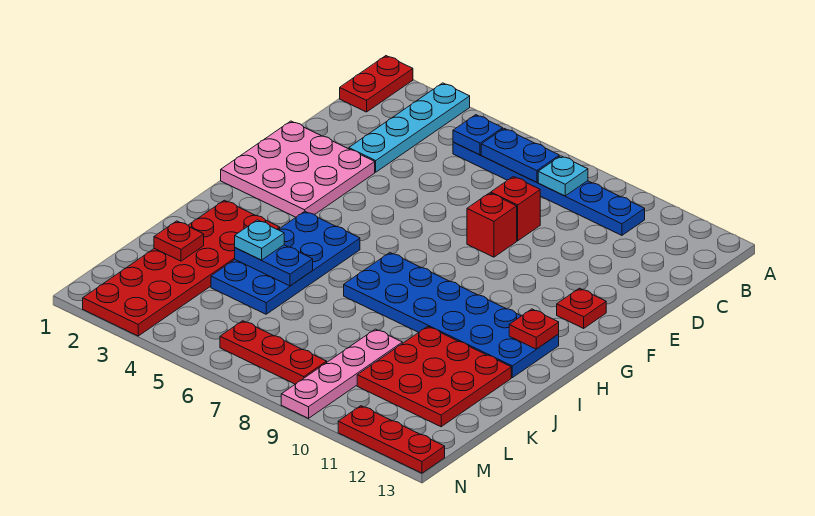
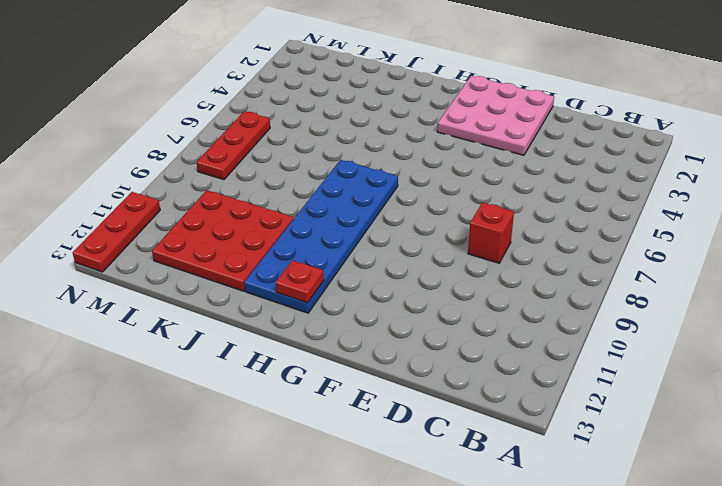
none -> red 1x2 plate [340,56,413,112]
none -> cyan 1x4 plate [349,83,470,172]
none -> blue 1x6 plate [453,142,645,235]

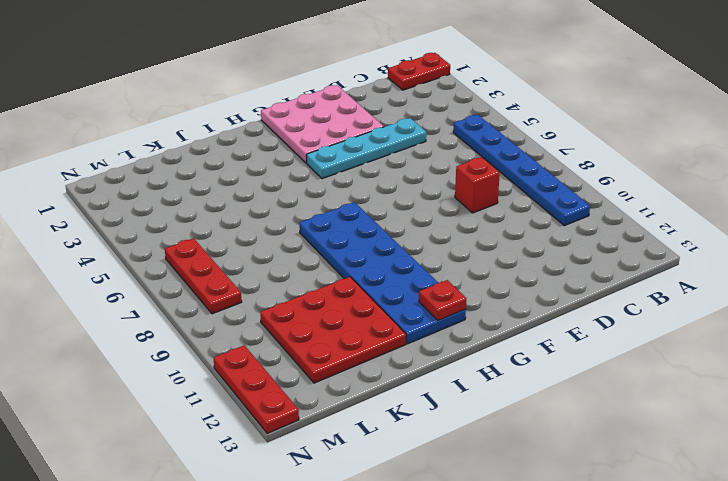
cyan 1x4 plate [307,118,426,179] -> cyan 1x4 plate moved to [349,83,470,172]
none -> red 1x1 brick [467,193,517,257]
none -> red 1x1 plate [557,288,606,328]
none -> blue 2x4 plate [211,211,360,314]

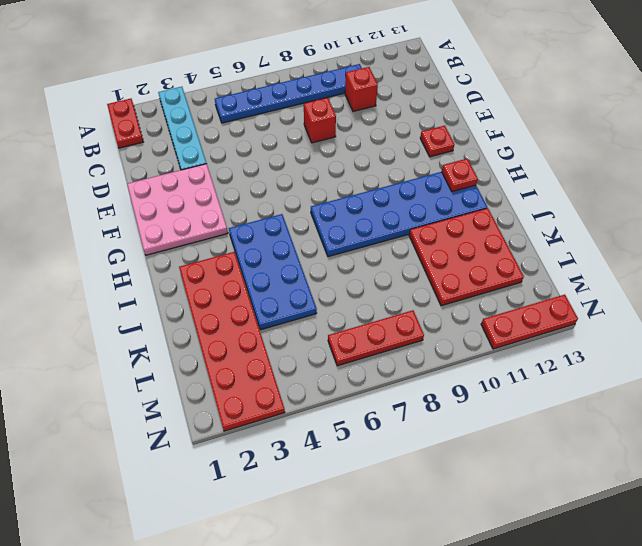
red 1x1 brick [345,67,378,111] -> red 1x1 brick moved to [467,193,517,257]
none -> pink 1x4 plate [281,329,402,418]
none -> blue 1x1 plate [453,115,503,155]
none -> blue 1x2 plate [481,129,559,182]

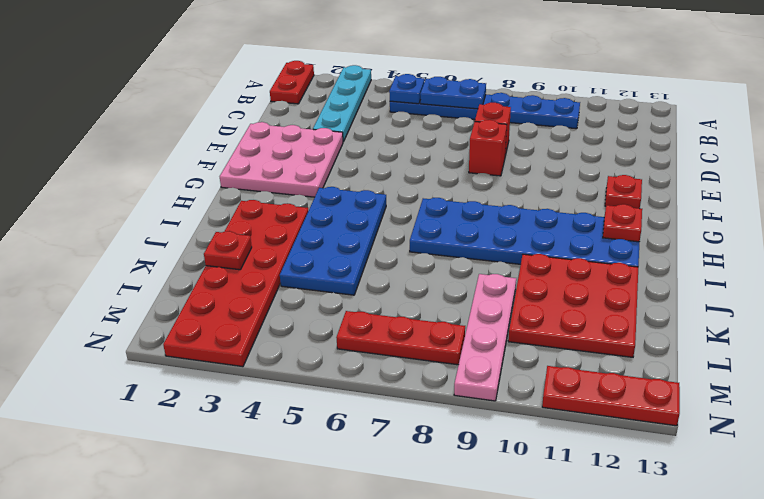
none -> cyan 1x1 plate [538,156,588,196]
none -> blue 1x2 plate [235,245,313,286]
none -> cyan 1x1 plate [235,220,284,260]

